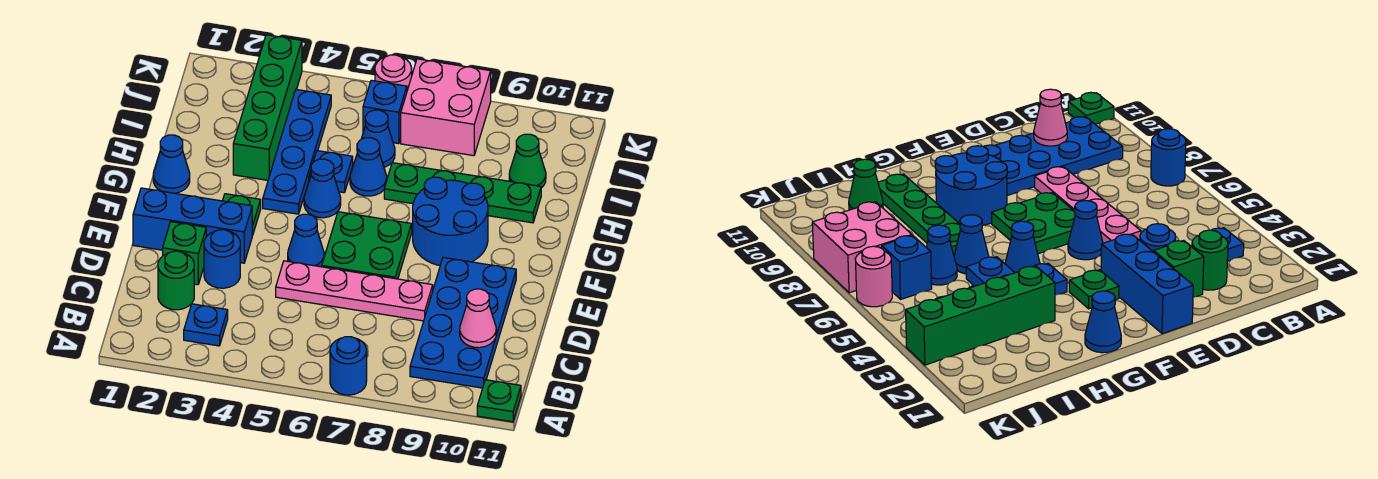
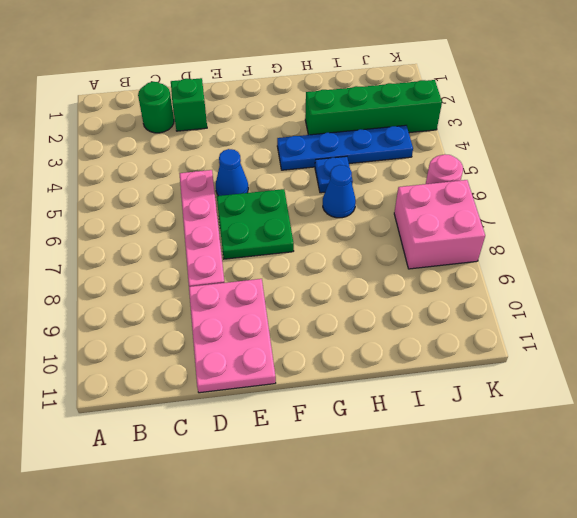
pink 2x3 plate [189,279,276,393] -> blue 2x4 plate [410,257,516,388]
none -> blue 1x1 round brick [330,337,367,395]
none -> green 1x1 plate [477,380,521,422]
none -> blue 1x1 plate [184,304,228,346]

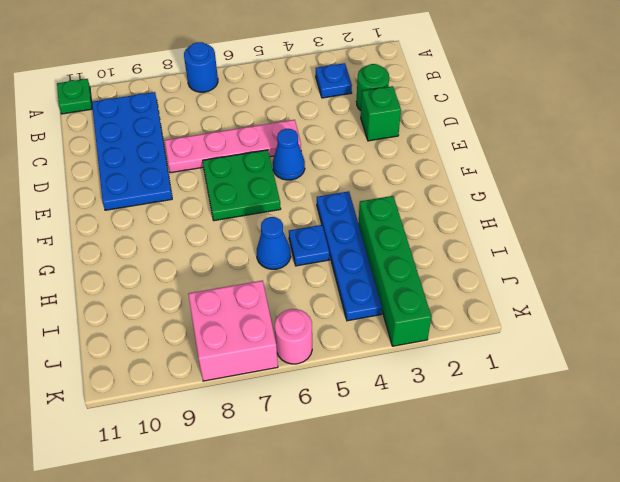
none -> blue 1x1 round brick [204,230,240,288]
none -> blue 1x3 brick [133,188,252,263]
none -> green 1x1 plate [223,194,261,235]

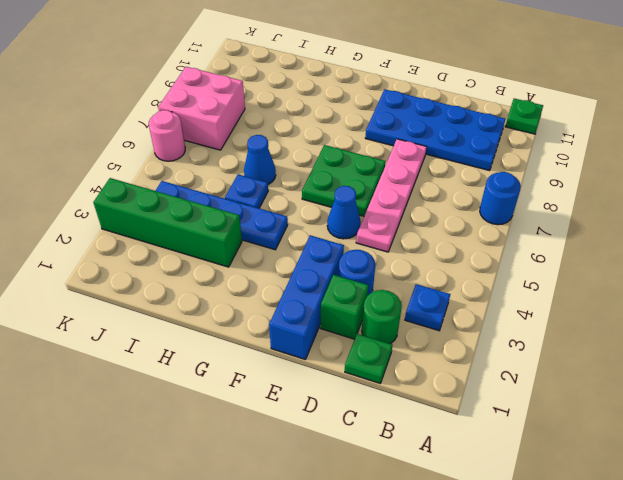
green 1x1 plate [345,334,392,383] -> green 1x1 plate moved to [223,194,261,235]
none -> blue 2x2 round brick [413,177,488,266]
none -> blue 1x1 cone [153,135,190,193]
none -> blue 1x1 cone [304,159,341,218]

